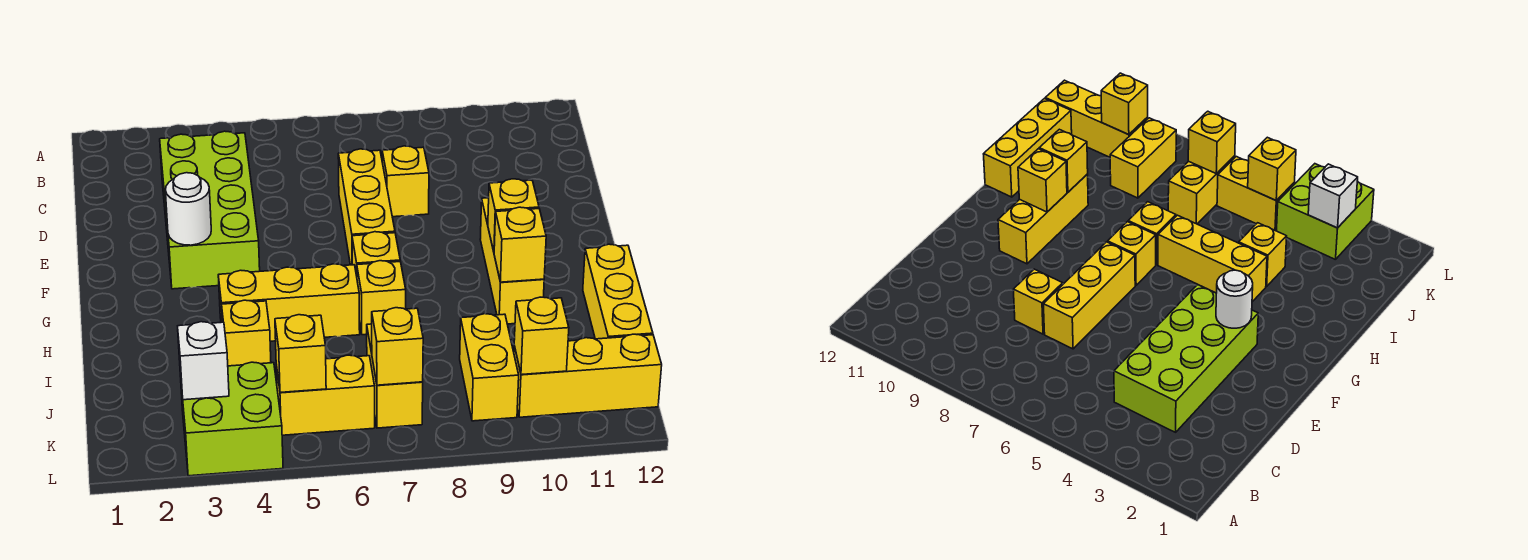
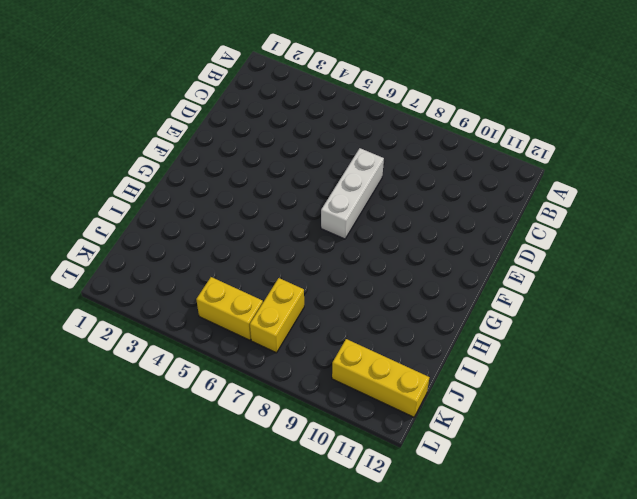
white 1x3 brick [321,148,384,239] -> yellow 1x3 brick [338,149,395,265]
none -> lime 2x4 brick [160,131,260,289]
none -> yellow 1x1 brick [382,146,429,217]
none -> yellow 1x3 brick [480,198,544,324]

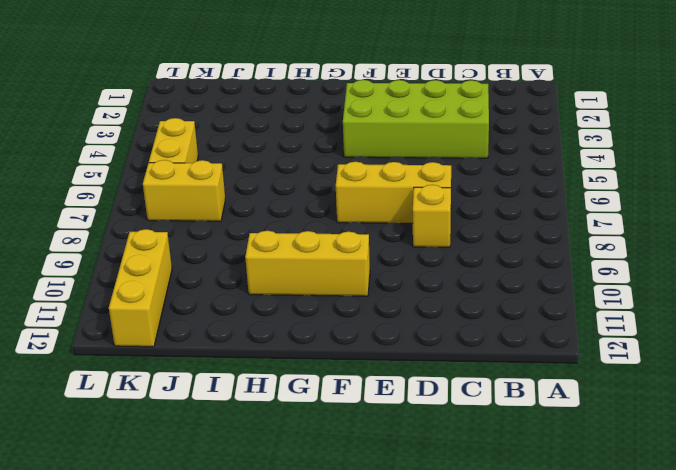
none -> yellow 1x1 brick [352,232,400,276]
none -> yellow 1x3 brick [218,264,360,341]
none -> yellow 1x1 brick [357,261,406,335]

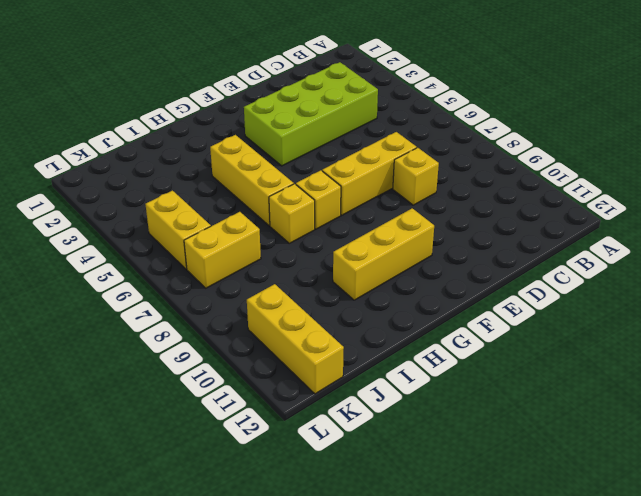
none -> yellow 1x3 brick [583,244,653,339]
none -> yellow 1x1 brick [222,300,271,366]
none -> yellow 1x2 brick [460,314,519,421]

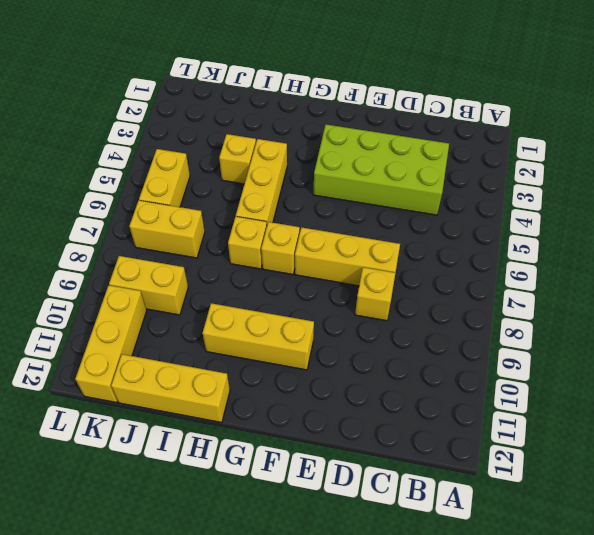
none -> lime 2x2 brick [180,362,283,476]
none -> white 1x1 round brick [165,173,211,245]
none -> yellow 1x1 brick [488,179,539,251]

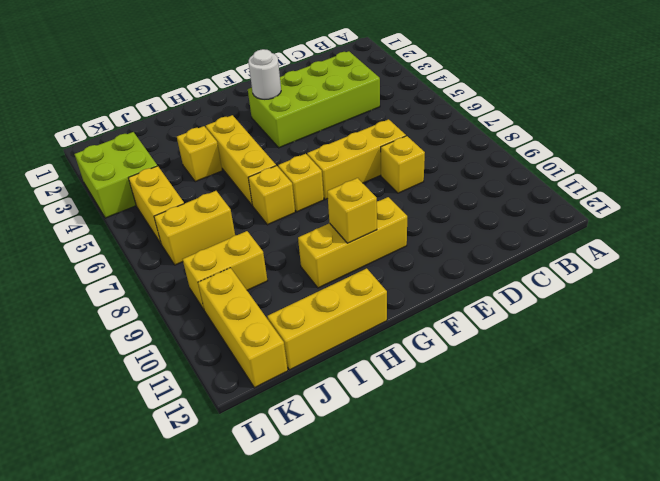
none -> yellow 1x1 brick [494,207,546,282]
none -> white 1x1 brick [178,322,229,400]
none -> yellow 1x1 brick [275,315,326,392]

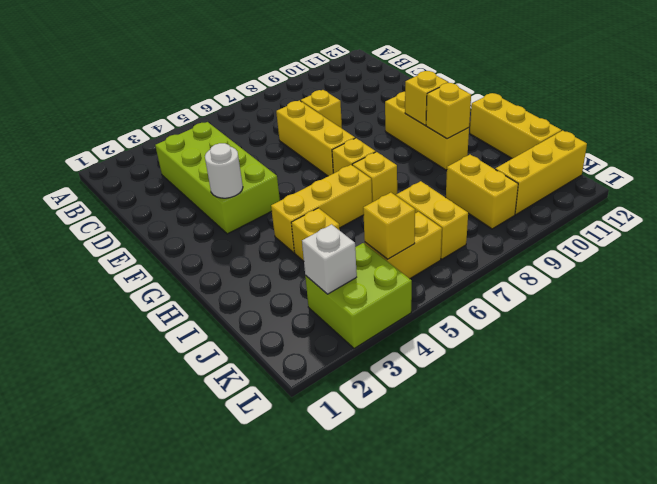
none -> yellow 1x1 brick [372,308,423,385]
none -> yellow 1x1 brick [514,297,569,375]

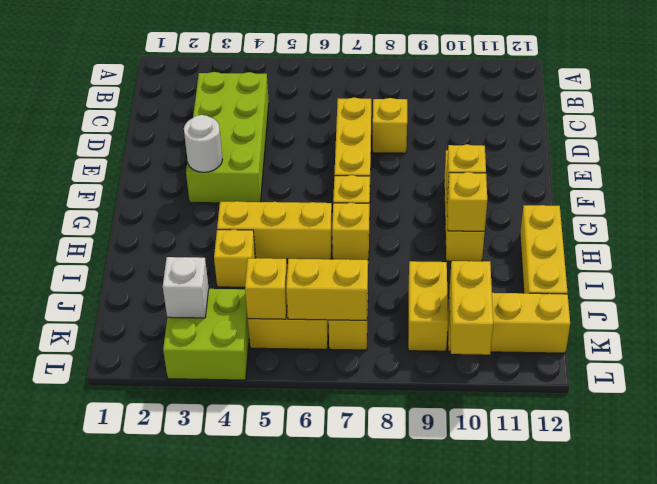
yellow 1x2 brick [286,259,368,320] -> yellow 1x1 brick [372,308,423,385]
yellow 1x2 brick [449,261,493,355] -> yellow 1x1 brick [514,297,569,375]

